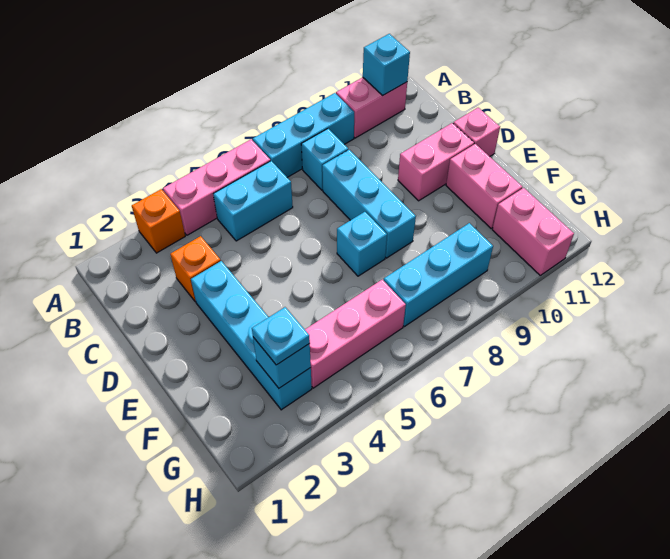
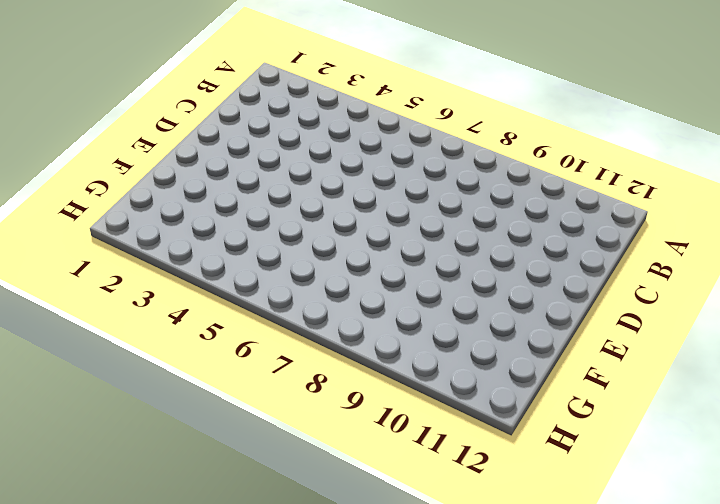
none -> orange 1x1 brick [132,189,185,253]
none -> pink 1x3 brick [163,139,270,235]
none -> cyan 1x3 brick [253,93,354,177]

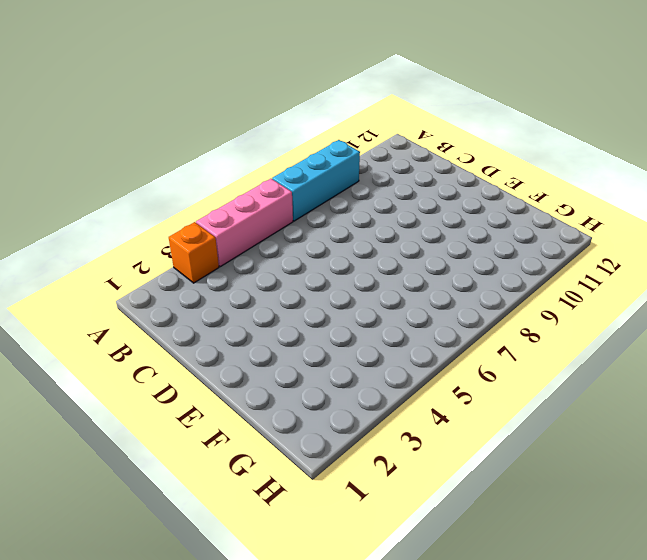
none -> pink 1x2 brick [336,78,407,138]
none -> cyan 1x2 brick [213,161,293,241]
none -> cyan 1x1 brick [301,129,348,190]

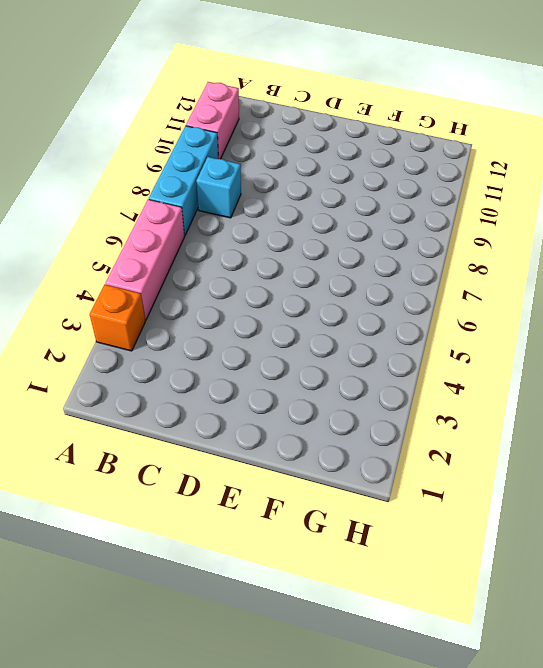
none -> cyan 1x2 brick [213,161,293,241]
none -> orange 1x1 brick [170,236,221,302]
none -> cyan 1x3 brick [322,150,416,258]

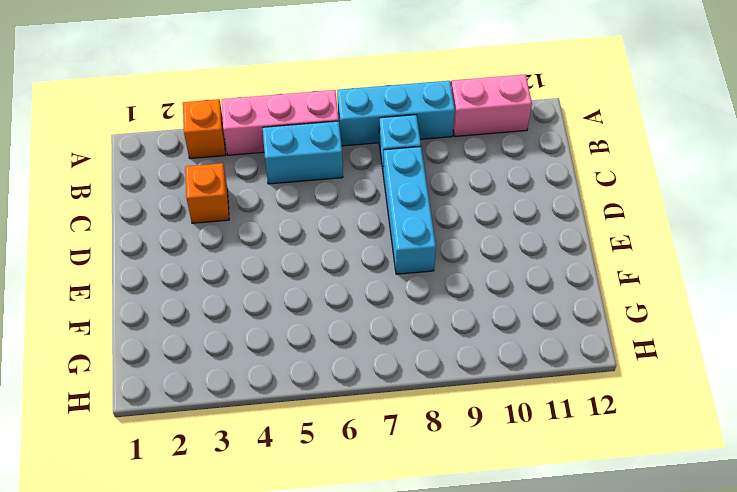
none -> cyan 1x4 brick [191,261,312,410]
none -> pink 1x2 brick [398,123,474,201]
none -> pink 1x1 brick [453,108,500,156]

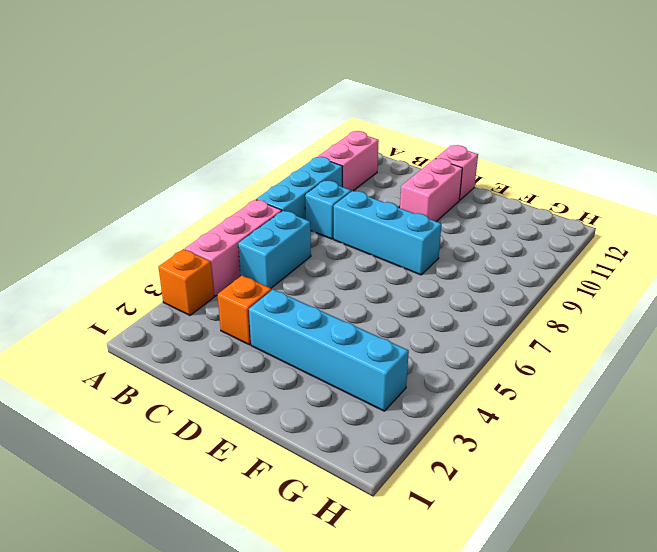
none -> cyan 1x1 brick [337,212,387,276]
none -> pink 1x2 brick [446,144,522,228]
none -> pink 1x3 brick [305,280,406,388]

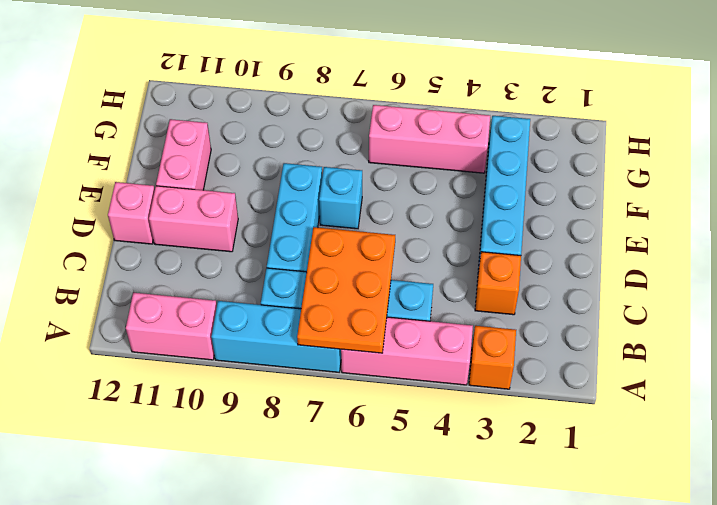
orange 2x3 plate [297,227,395,353] -> none
none -> cyan 1x3 brick [384,223,493,327]
none -> pink 1x2 brick [492,188,574,275]
none -> cyan 1x1 brick [363,34,410,96]

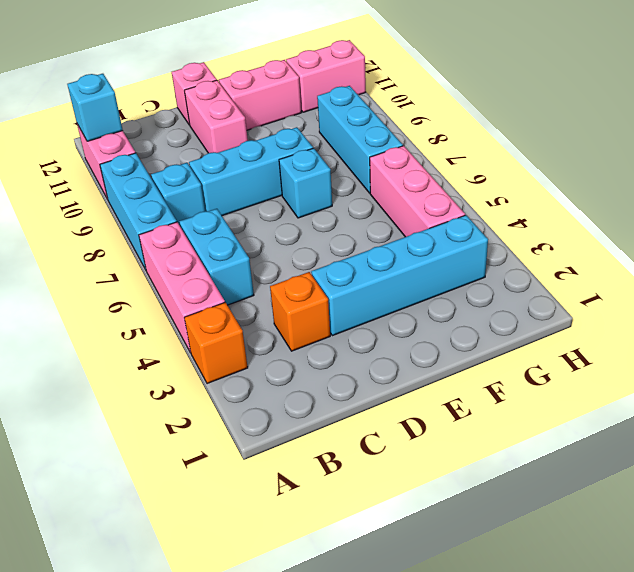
none -> cyan 1x1 brick [253,337,311,388]
none -> cyan 1x1 plate [252,307,310,365]

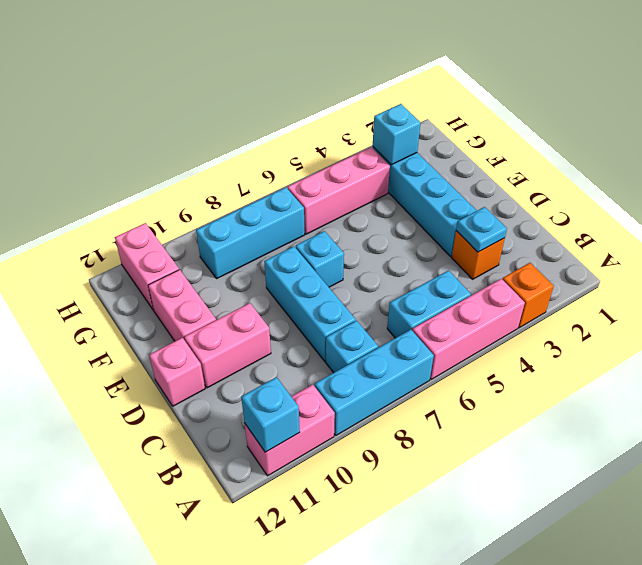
cyan 1x1 plate [456,207,507,252] -> cyan 1x1 plate moved to [252,307,310,365]

